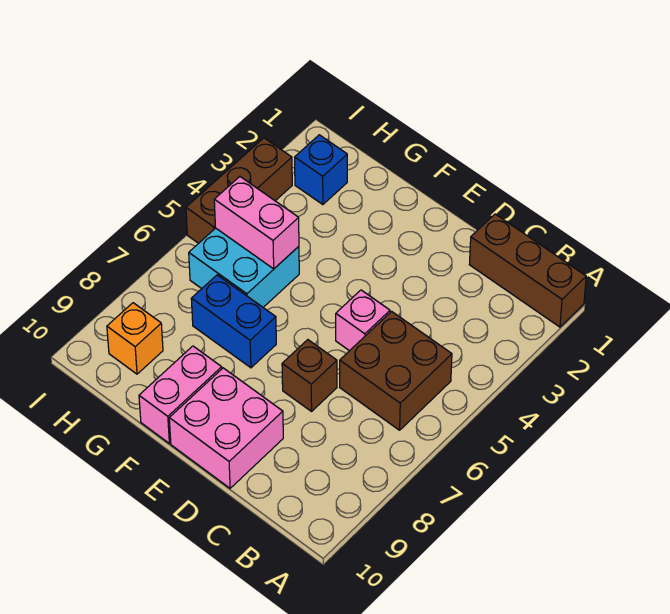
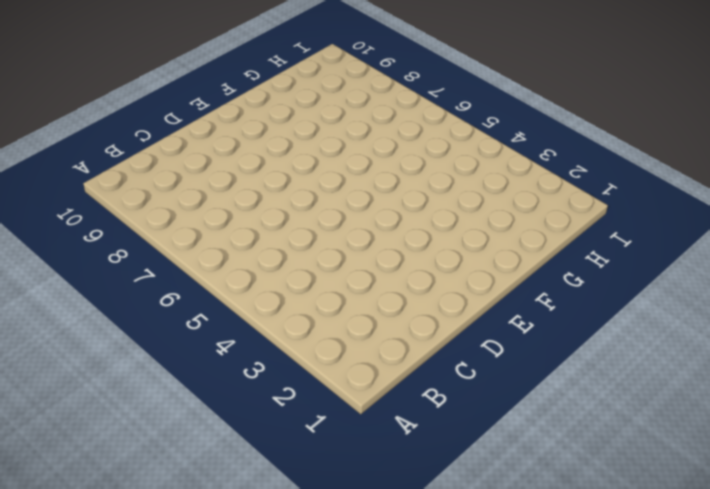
none -> brown 1x3 brick [469,214,586,327]
none -> brown 2x2 brick [340,311,452,430]
none -> pink 1x1 brick [336,290,390,351]

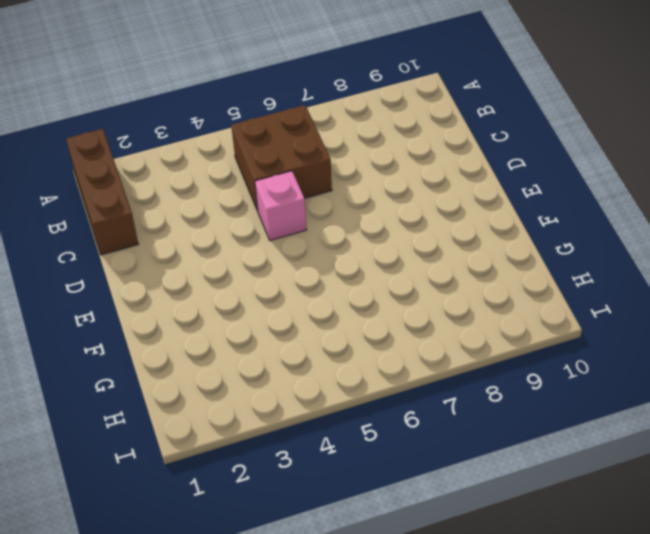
none -> brown 1x1 brick [282,340,337,411]
none -> pink 2x2 brick [169,368,283,488]
none -> blue 1x2 brick [191,275,276,368]

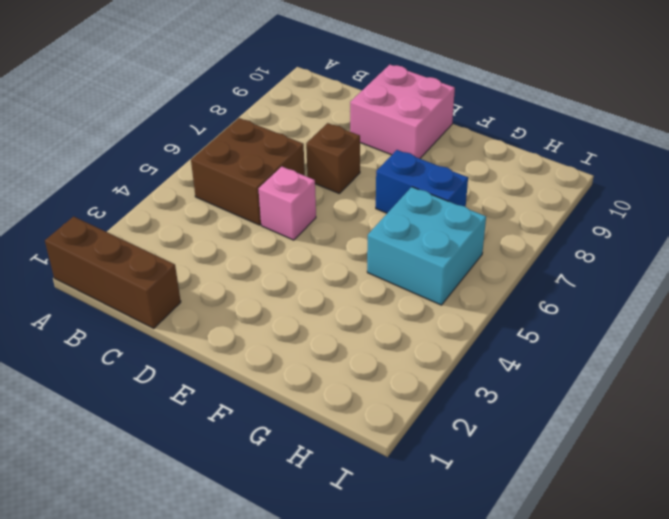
none -> pink 1x2 brick [139,346,222,443]
none -> blue 1x1 brick [295,135,347,205]
none -> orange 1x1 brick [107,303,163,374]

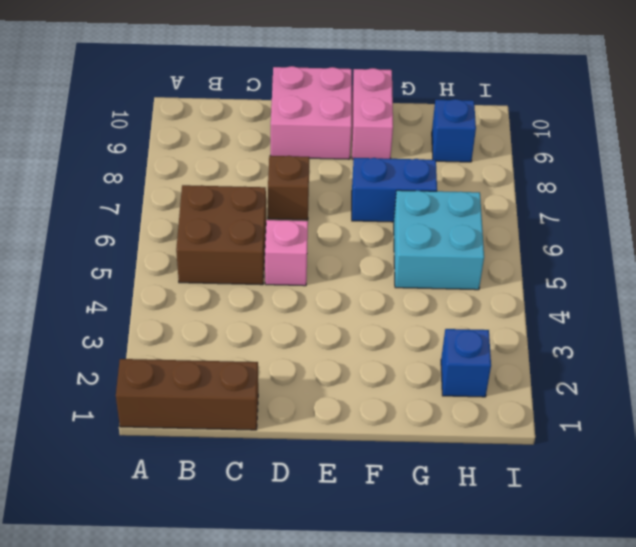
blue 1x1 brick [432,99,476,162] -> orange 1x1 brick [107,303,163,374]
none -> brown 1x3 brick [186,138,292,243]
none -> pink 1x2 brick [214,177,299,269]

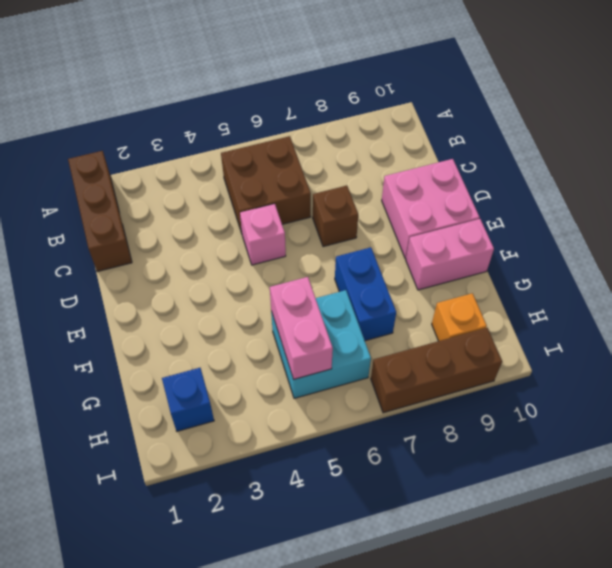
brown 1x3 brick [371,328,502,413] -> brown 1x3 brick moved to [186,138,292,243]

